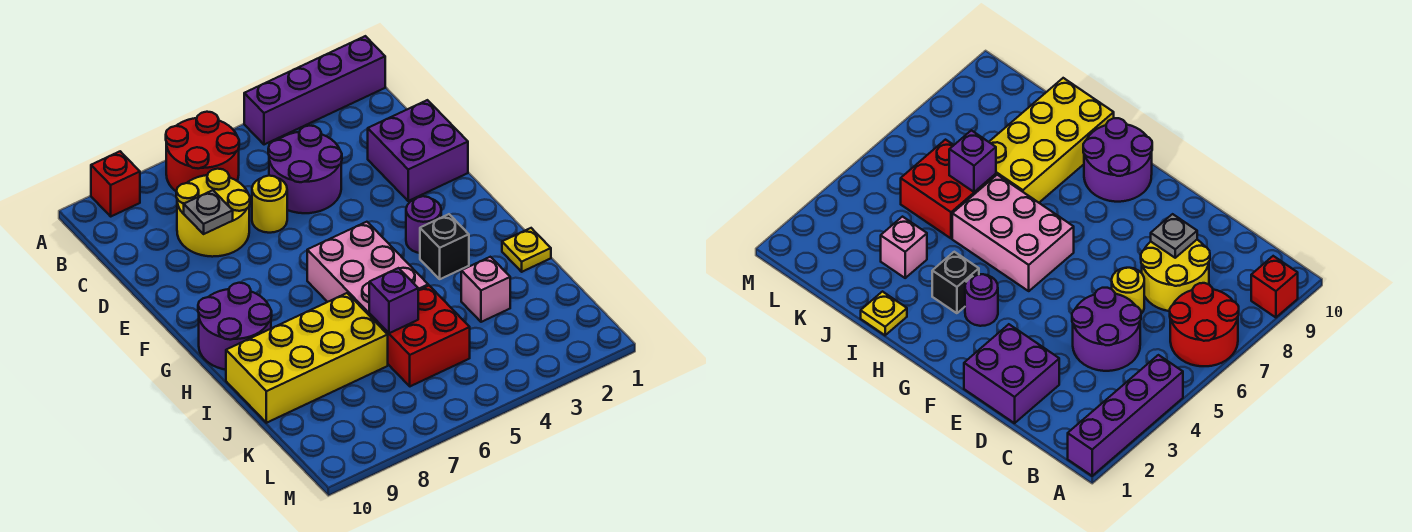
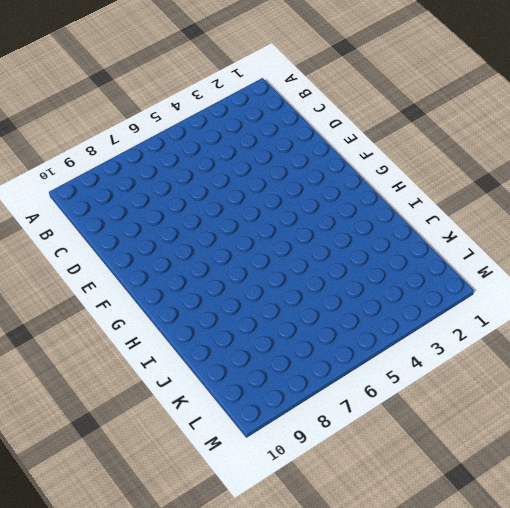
none -> purple 1x4 brick [244,36,385,145]
none -> red 2x2 round brick [166,112,239,191]
none -> red 1x1 brick [91,151,140,216]

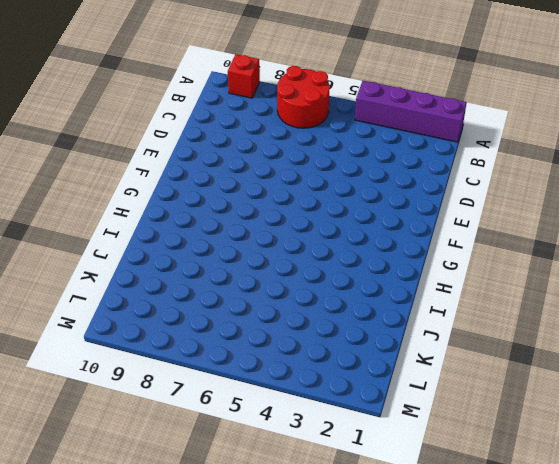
none -> purple 2x2 round brick [268,126,342,213]
none -> yellow 2x2 round brick [176,169,250,257]
none -> purple 2x2 brick [368,100,468,201]

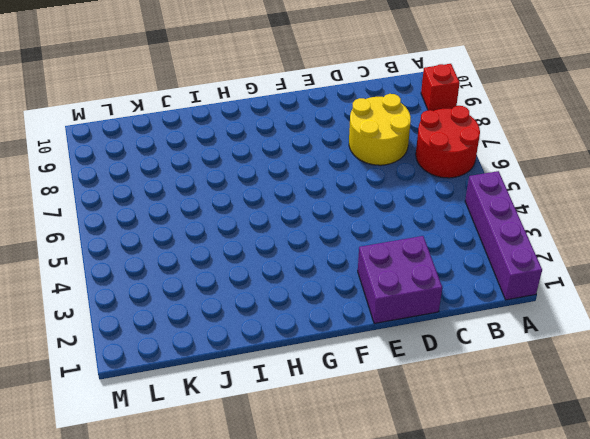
none -> purple 2x2 round brick [268,126,342,213]
none -> yellow 1x1 round brick [252,176,287,233]
none -> purple 1x1 round brick [406,196,441,253]

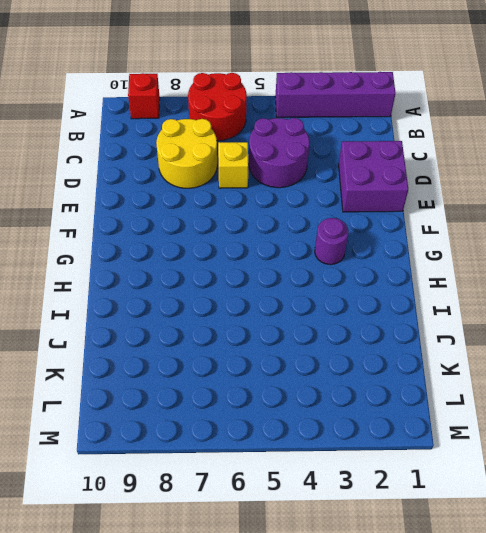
yellow 1x1 brick [218,142,248,188] -> yellow 1x1 round brick [252,176,287,233]
none -> pink 2x3 brick [307,222,428,315]
none -> purple 2x2 round brick [198,283,272,370]
none -> black 1x1 brick [420,214,469,279]

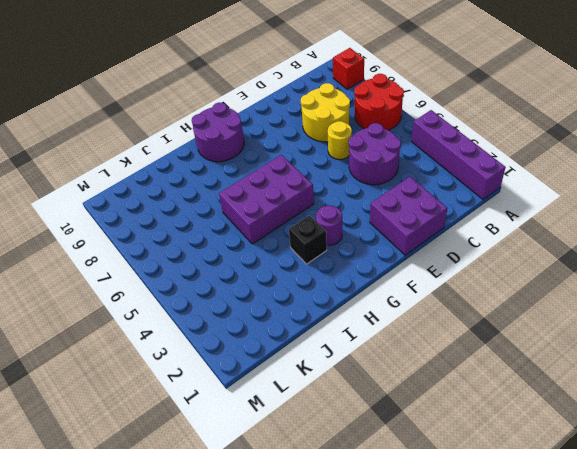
purple 2x3 brick [219,155,314,244] -> pink 2x3 brick [307,222,428,315]
none -> yellow 1x1 plate [502,228,551,272]
none -> yellow 2x4 brick [226,293,388,423]
none -> pink 1x1 brick [461,257,510,322]

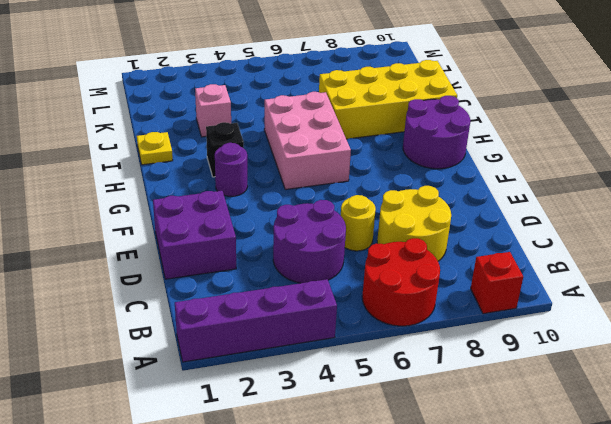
none -> red 2x2 brick [369,286,470,386]
none -> grey 1x1 plate [184,190,233,234]
none -> purple 1x1 brick [369,268,418,333]

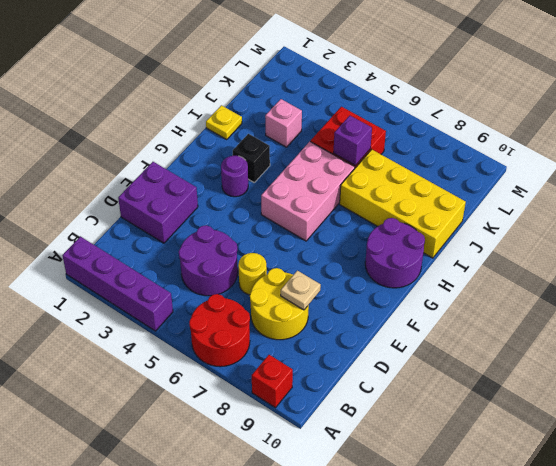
tan 1x1 plate [281,271,321,310] -> grey 1x1 plate [184,190,233,234]

